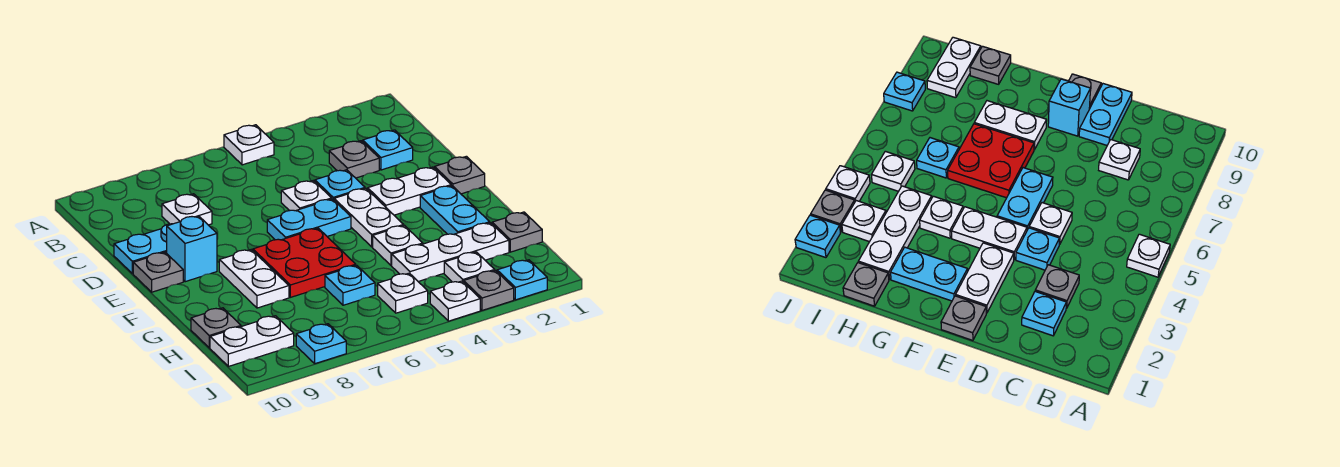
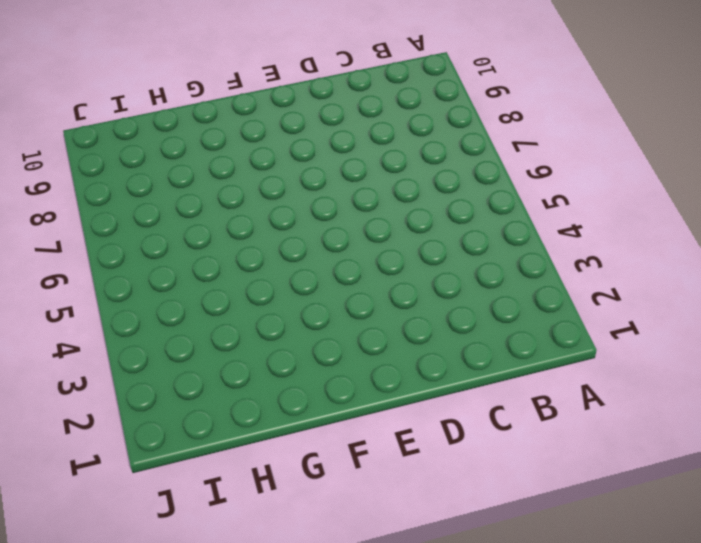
none -> white 1x1 plate [224,125,274,165]
none -> cyan 1x1 plate [363,130,413,170]
none -> grey 1x1 plate [329,141,379,178]

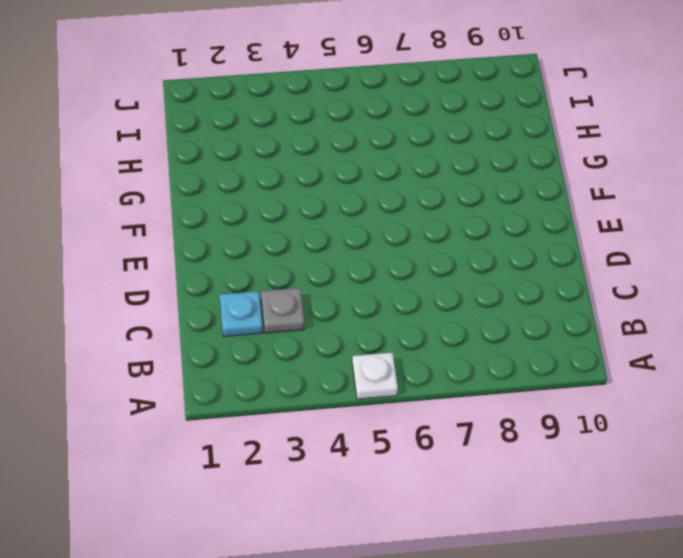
none -> white 1x1 plate [162,194,212,225]
none -> cyan 1x1 plate [315,170,365,200]
none -> white 1x1 plate [281,181,332,211]

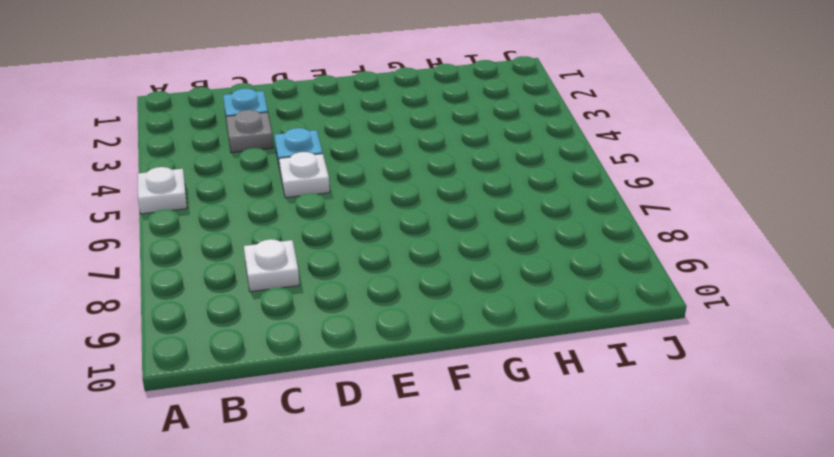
none -> cyan 1x2 plate [114,224,171,274]
none -> grey 1x1 plate [435,156,485,194]
none -> white 1x2 plate [368,167,451,215]

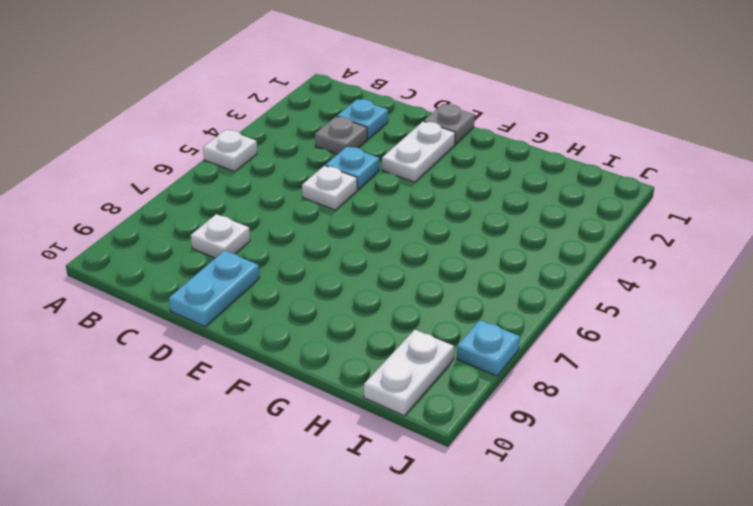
none -> white 1x2 plate [334,188,404,247]
none -> cyan 1x2 plate [267,199,351,240]
none -> cyan 1x1 brick [167,216,217,282]

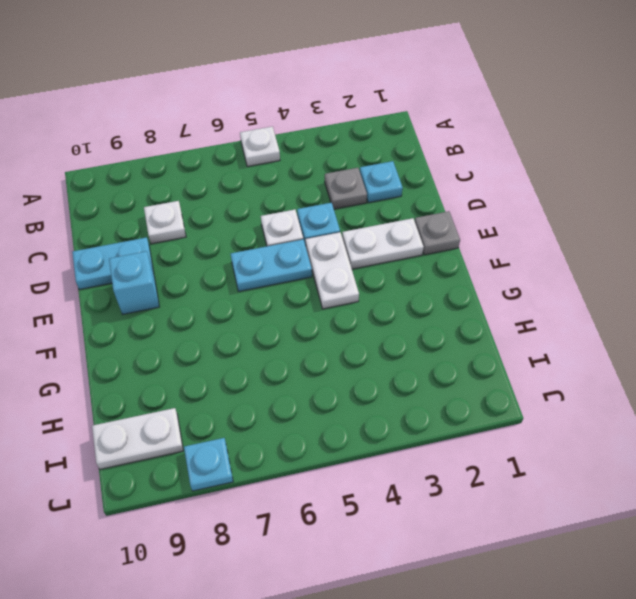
none -> grey 1x1 plate [133,252,183,292]
none -> cyan 1x2 plate [420,186,490,234]
none -> red 2x2 plate [253,228,356,297]

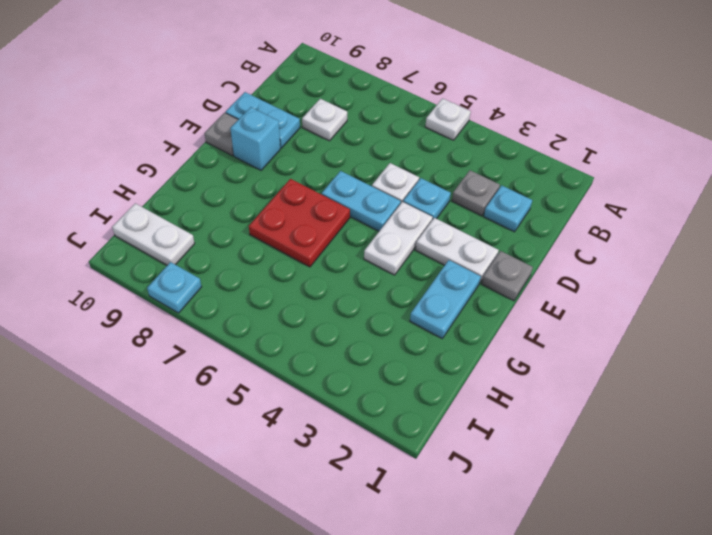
none -> white 1x2 plate [219,250,289,308]
none -> white 1x1 plate [373,225,423,265]
none -> grey 1x1 plate [492,212,542,252]

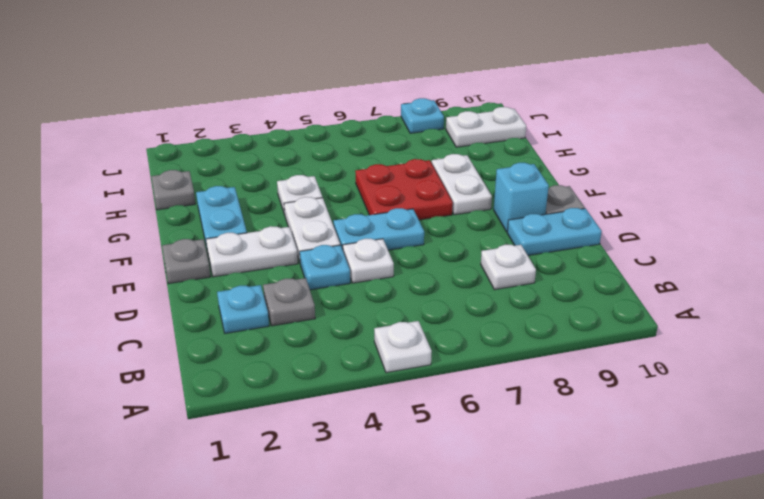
none -> white 1x3 plate [392,223,509,281]
none -> cyan 1x1 plate [325,265,375,305]
none -> grey 1x1 plate [191,308,241,348]

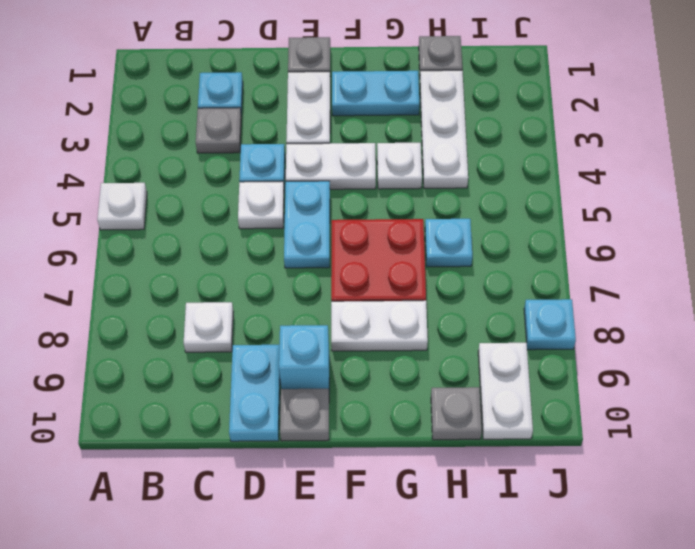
none -> white 1x1 plate [444,252,495,282]
none -> white 1x1 plate [378,273,428,313]
none -> cyan 1x1 plate [497,260,547,300]

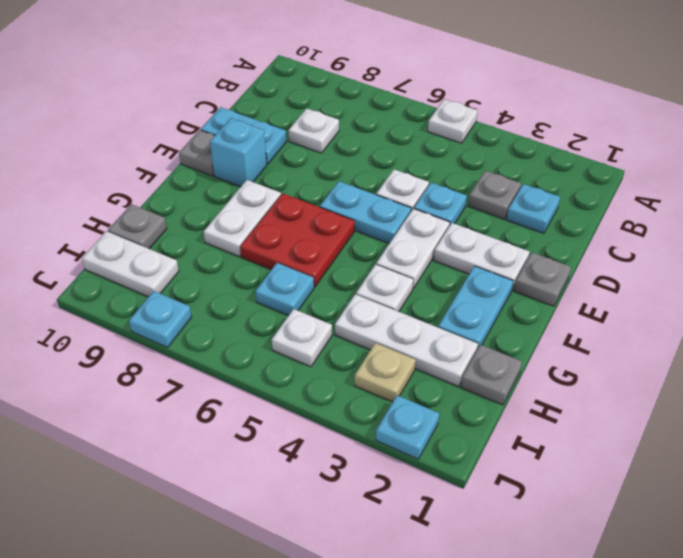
tan 1x1 plate [355,343,416,402] -> white 1x1 plate [444,252,495,282]
none -> grey 1x1 plate [464,270,514,310]
none -> white 1x1 plate [430,281,480,321]

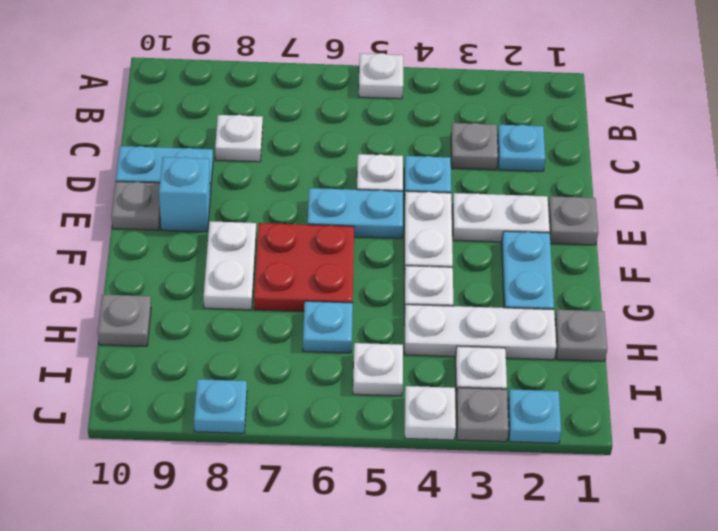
none -> white 1x2 plate [210,316,294,366]

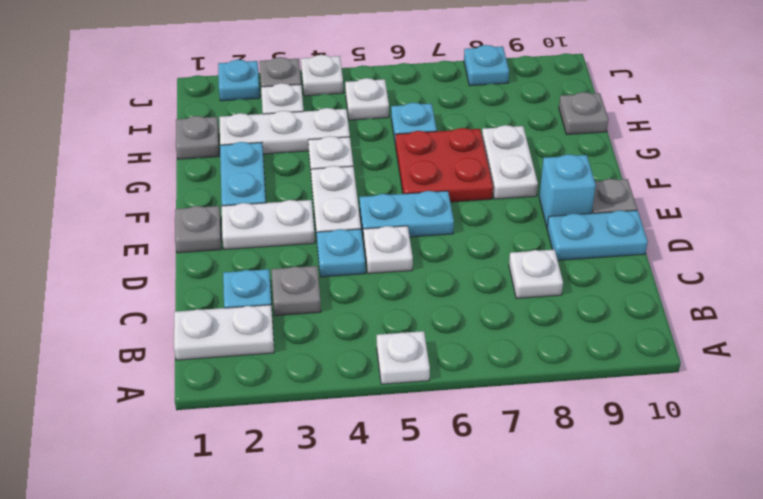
white 1x2 plate [174,305,274,360] -> white 1x2 plate moved to [210,316,294,366]

